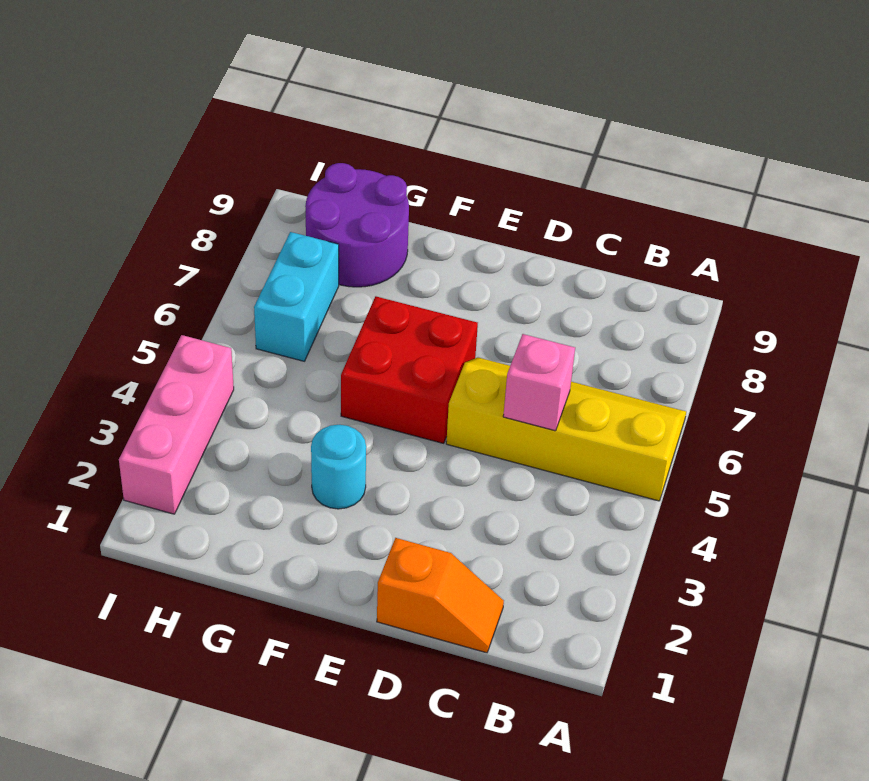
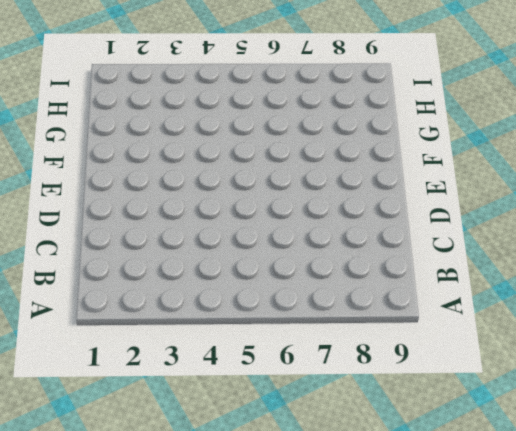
none -> yellow 2x4 slope [446,358,686,501]
none -> orange 1x2 slope [377,538,504,653]

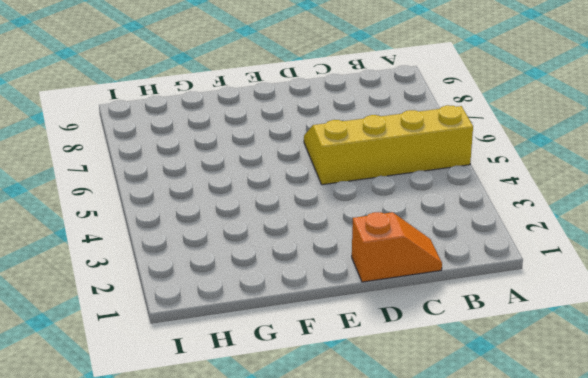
none -> red 2x2 brick [341,296,478,443]
none -> cyan 1x1 round brick [311,425,366,509]

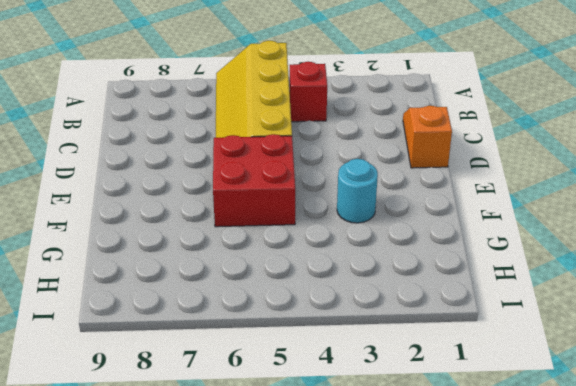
red 1x1 brick [290,62,327,122] -> none
none -> purple 2x2 round brick [305,163,409,287]
none -> cyan 1x2 brick [254,232,339,361]

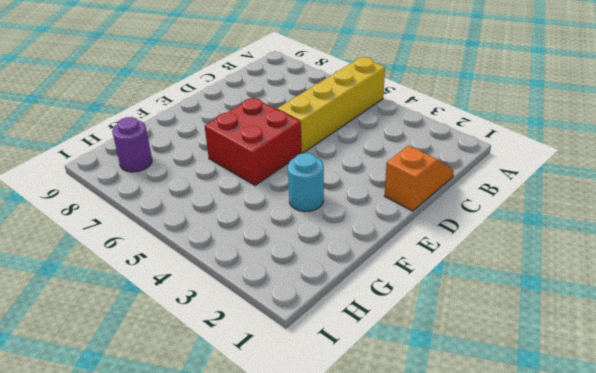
purple 1x1 round brick [112,117,152,172] -> purple 2x2 round brick [305,163,409,287]
none -> cyan 1x2 brick [254,232,339,361]
none -> pink 1x3 brick [119,335,234,514]

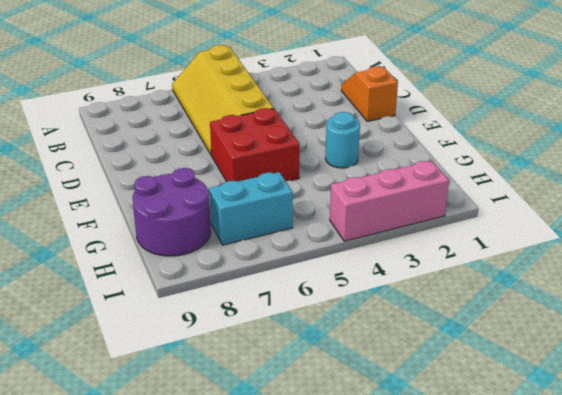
none -> pink 1x1 brick [503,334,575,431]

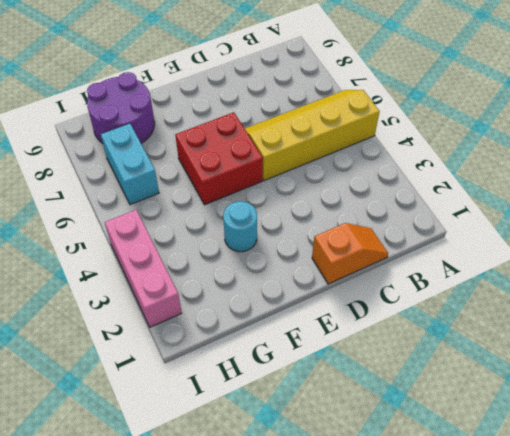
none -> pink 1x1 brick [503,334,575,431]

